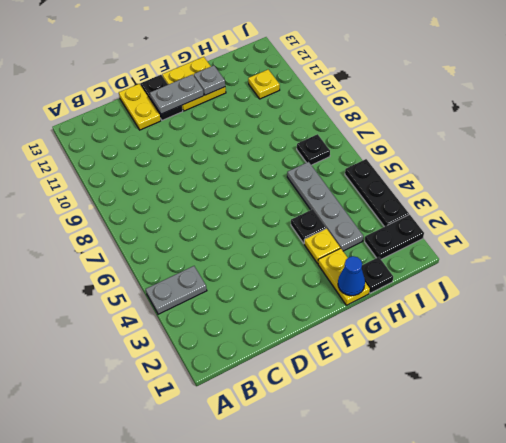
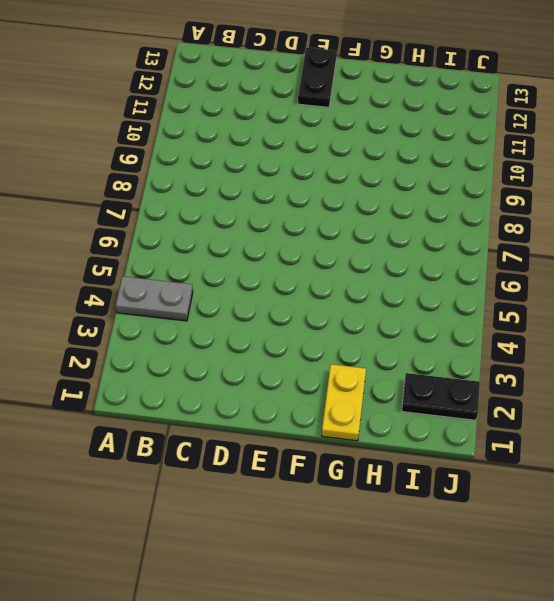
none -> yellow 1x2 plate [119,84,161,130]
none -> yellow 2x2 plate [162,57,226,111]
none -> yellow 1x1 plate [304,229,340,263]

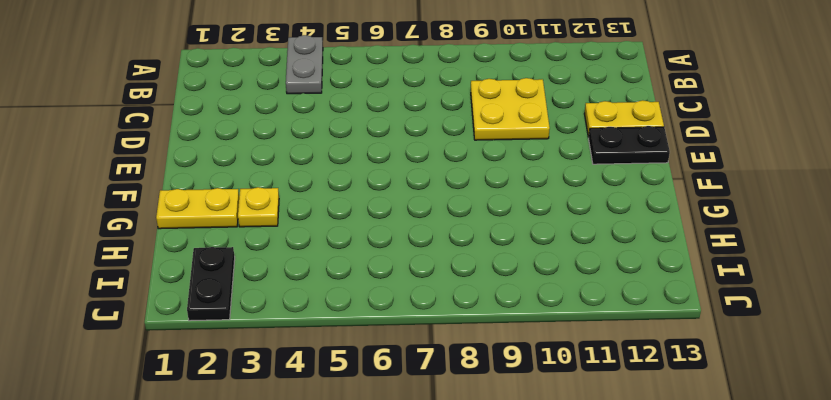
yellow 2x2 plate [471,78,550,140] -> yellow 2x2 plate moved to [162,57,226,111]
none -> black 1x1 plate [291,209,326,243]
none -> black 1x1 plate [362,257,393,293]
none -> grey 1x4 plate [287,162,363,251]

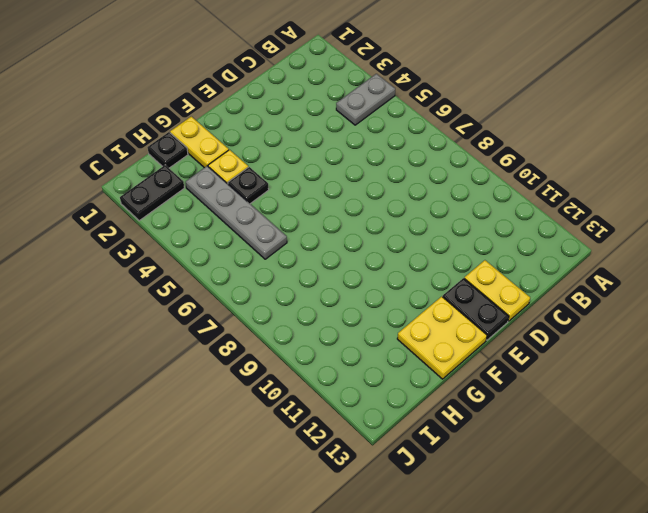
none -> black 1x1 plate [297,134,330,165]
none -> yellow 1x1 plate [248,70,280,99]
none -> black 1x3 plate [345,159,409,227]

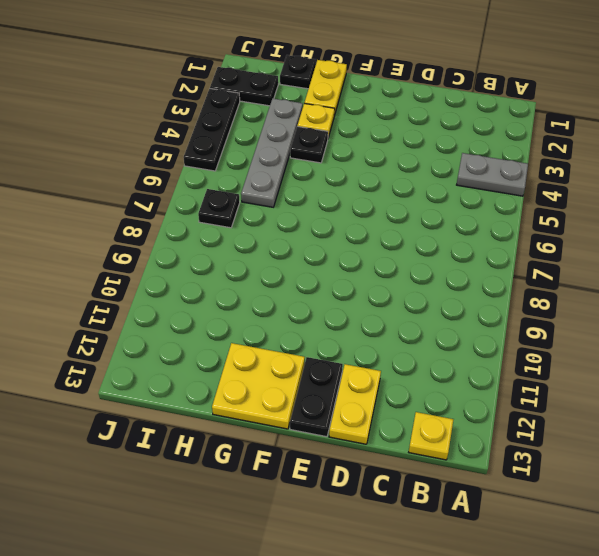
yellow 1x1 plate [409,412,454,460] -> yellow 1x1 plate moved to [248,70,280,99]
none -> grey 1x2 plate [150,75,204,114]
none -> blue 1x1 cone [338,256,365,296]
none -> grey 1x1 plate [194,65,225,95]

